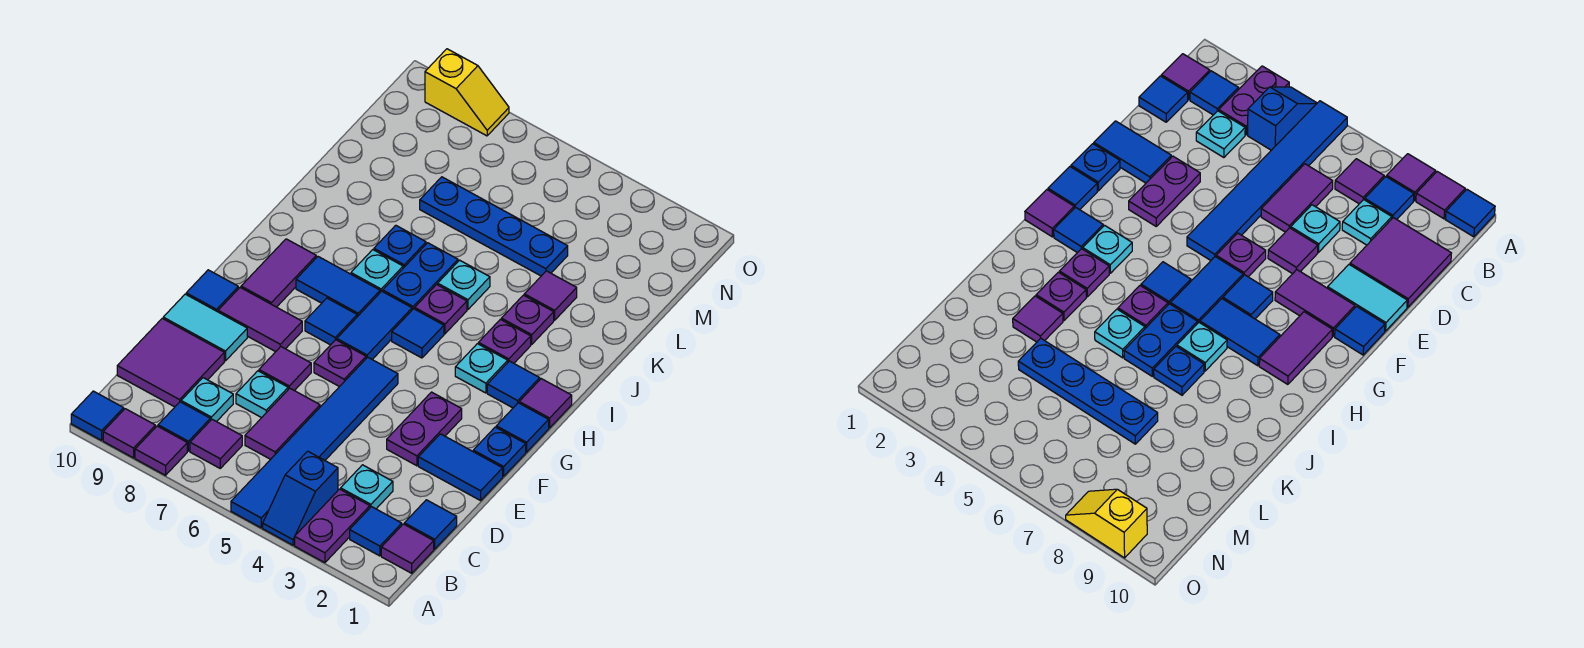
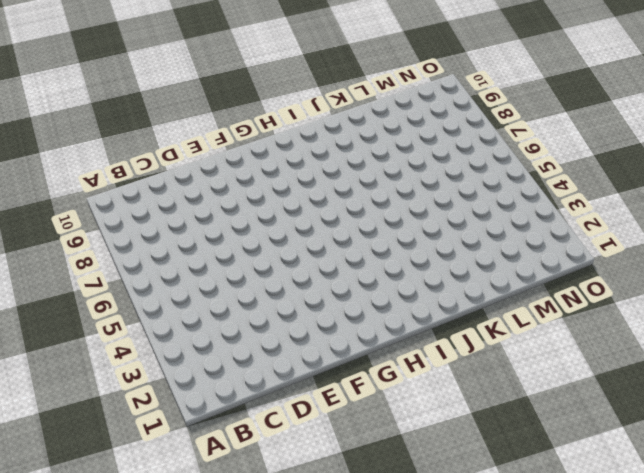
none -> purple 1x2 plate [295,489,370,563]
none -> blue 1x2 slope [263,451,338,545]
none -> blue 1x6 tile [231,357,398,528]
none -> purple 1x1 tile [135,426,187,475]

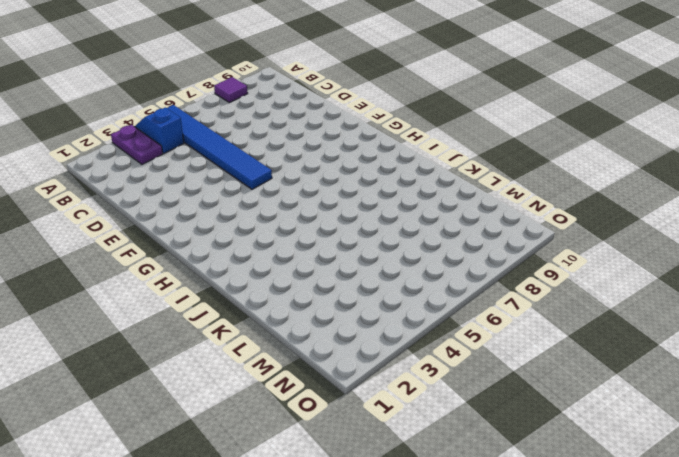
none -> purple 1x1 tile [103,409,155,458]
none -> blue 1x1 tile [71,391,124,440]
none -> purple 1x1 tile [381,524,434,573]
none -> blue 1x1 tile [350,507,402,556]

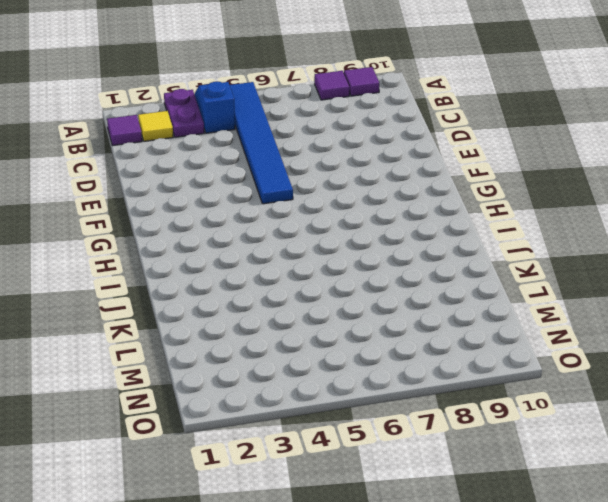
yellow 1x1 tile [138,111,173,141] -> blue 1x1 tile [350,507,402,556]
none -> blue 1x1 tile [71,391,124,440]
none -> purple 1x1 tile [190,419,242,468]
none -> blue 1x1 tile [158,402,210,451]
none -> blue 1x1 tile [404,500,457,549]

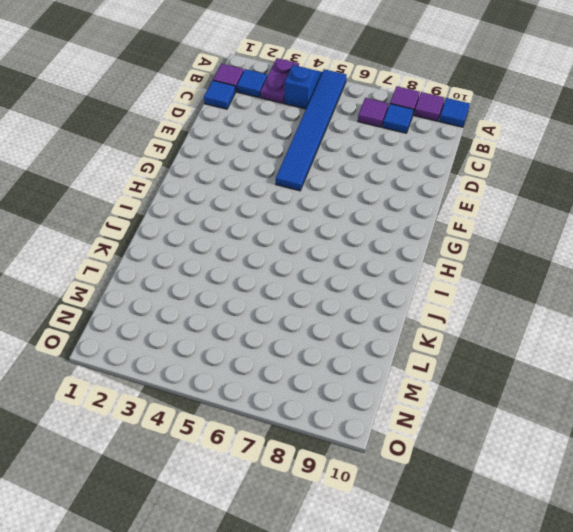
none -> cyan 1x1 plate [341,465,393,509]
none -> purple 1x2 tile [245,388,320,459]
none -> cyan 1x1 plate [181,378,233,422]
none -> purple 2x2 tile [117,318,224,407]

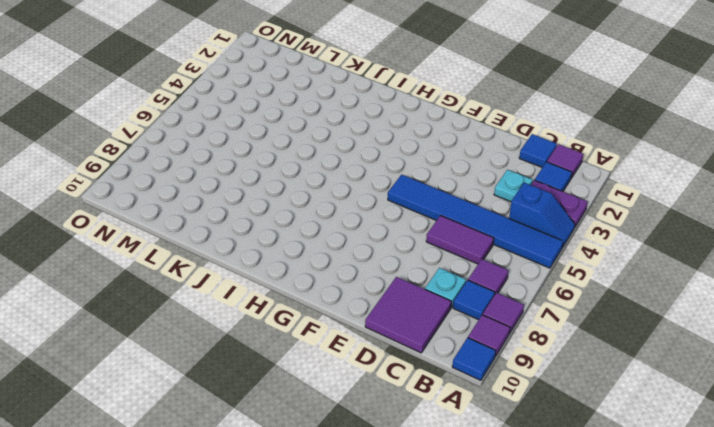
none -> cyan 1x1 plate [236,371,288,418]
none -> blue 1x2 tile [418,434,503,501]
none -> purple 1x2 plate [387,392,462,466]
none -> purple 1x1 tile [259,347,311,391]

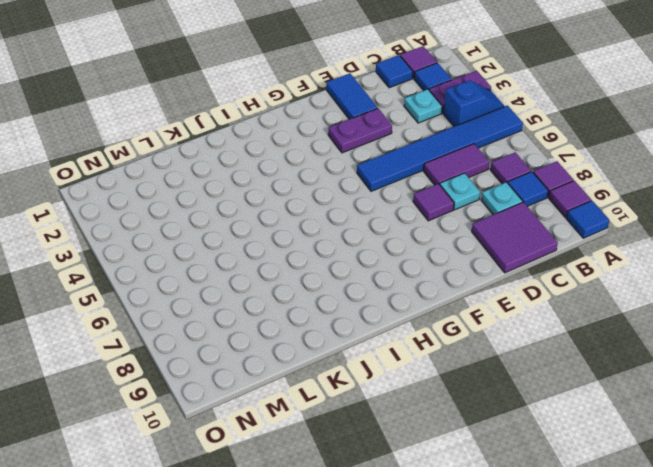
none -> cyan 1x2 tile [163,294,247,361]
none -> blue 1x1 plate [473,427,526,476]
none -> purple 1x1 plate [314,340,366,387]
none -> purple 1x2 tile [218,288,302,352]

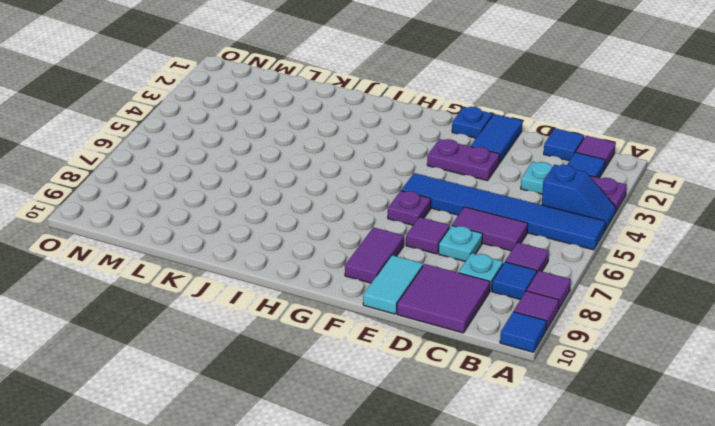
none -> blue 1x1 tile [186,270,238,312]
none -> blue 1x1 tile [496,403,549,452]
none -> blue 1x2 tile [337,291,412,359]
none -> blue 1x1 tile [305,298,357,345]

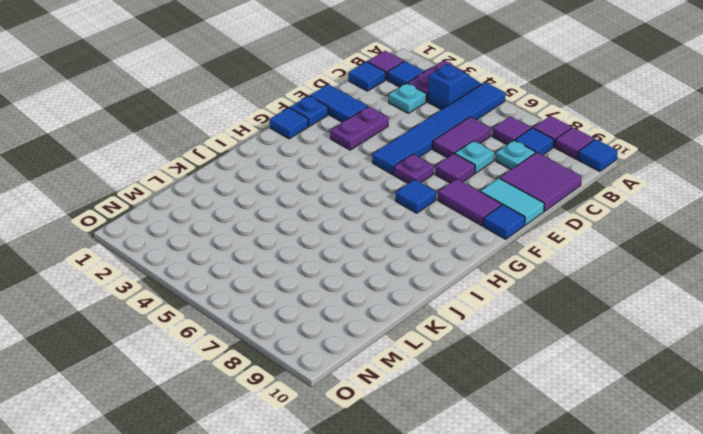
none -> blue 1x2 tile [337,291,412,359]
none -> purple 1x2 tile [241,239,316,307]
none -> purple 1x1 tile [519,379,572,428]
none -> blue 1x1 tile [487,361,540,408]

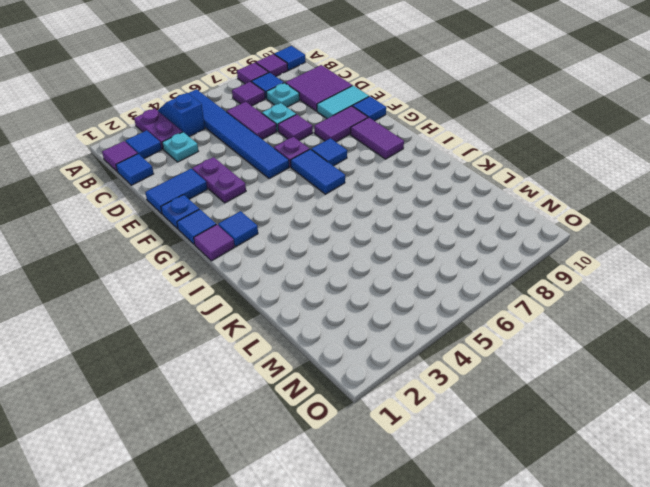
none -> cyan 1x1 plate [455,344,508,393]
none -> blue 1x1 tile [392,309,444,358]
none -> blue 1x2 tile [296,257,380,317]
none -> purple 1x1 plate [478,319,531,363]

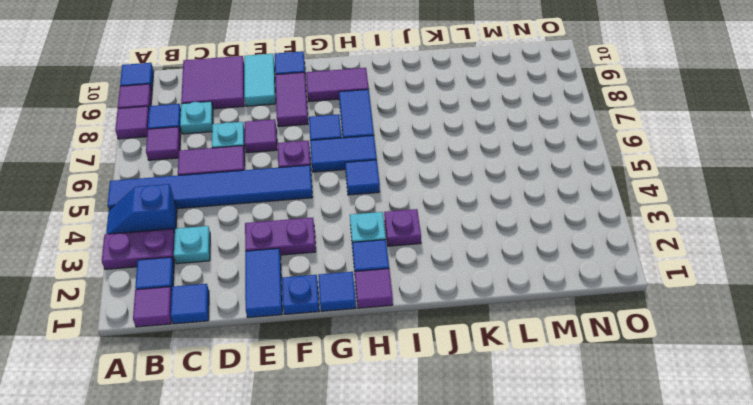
none -> purple 1x1 plate [415,285,467,334]
none -> blue 1x2 plate [383,243,458,310]
none -> cyan 1x1 plate [351,250,403,292]
none -> purple 1x1 plate [501,295,554,344]

